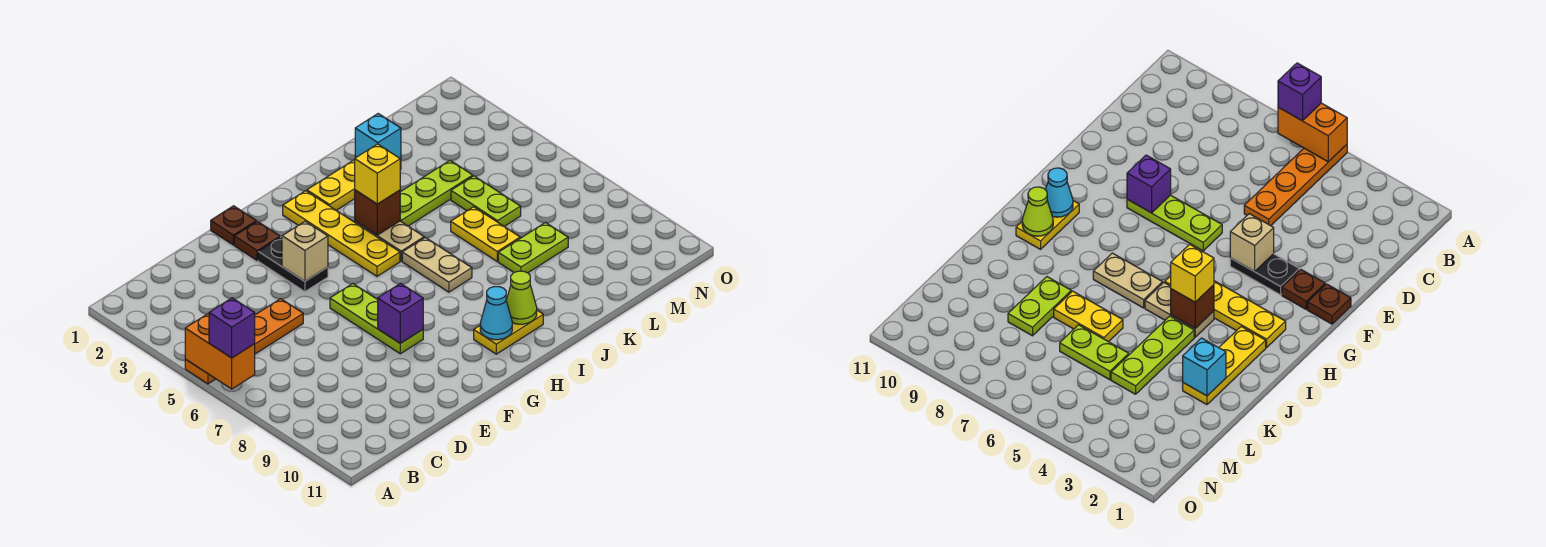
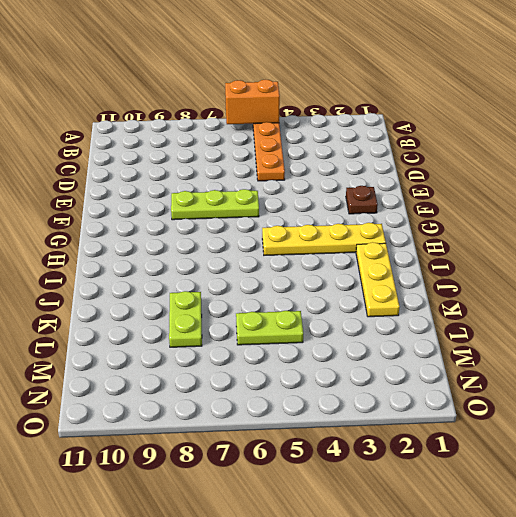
none -> brown 1x1 plate [211,206,256,245]
none -> black 1x2 plate [258,237,328,292]
none -> yellow 1x2 plate [474,310,543,354]

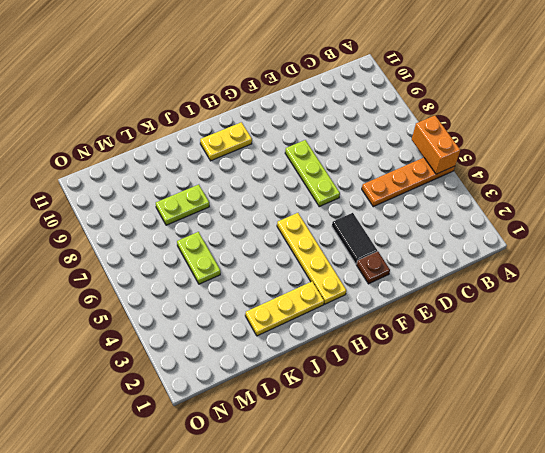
black 1x2 tile [332,213,377,264] -> black 1x2 plate [258,237,328,292]
none -> brown 1x1 plate [211,206,256,245]
none -> tan 1x2 plate [355,221,424,261]
none -> tan 1x2 plate [402,237,472,292]

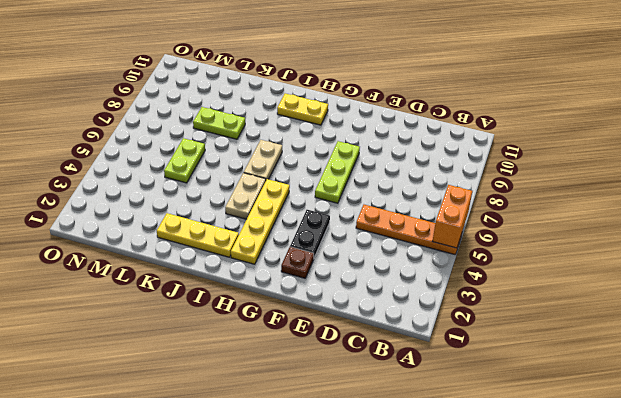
none -> brown 1x1 plate [211,206,256,245]
none -> lime 1x3 plate [400,160,473,226]
none -> yellow 1x2 plate [451,207,520,261]

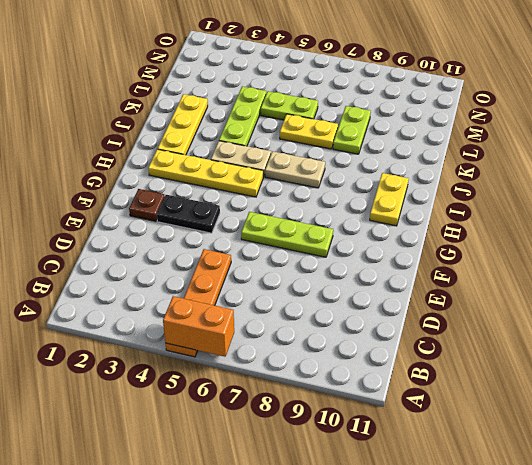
none -> brown 1x1 plate [211,206,256,245]
none -> tan 1x1 brick [282,221,328,281]
none -> purple 1x1 brick [378,283,423,343]

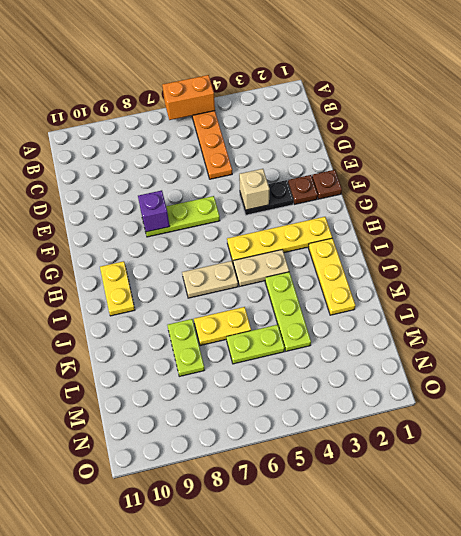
none -> cyan 1x1 cone [480,287,512,340]
none -> brown 1x1 brick [355,190,401,235]
none -> lime 1x1 cone [506,271,537,324]

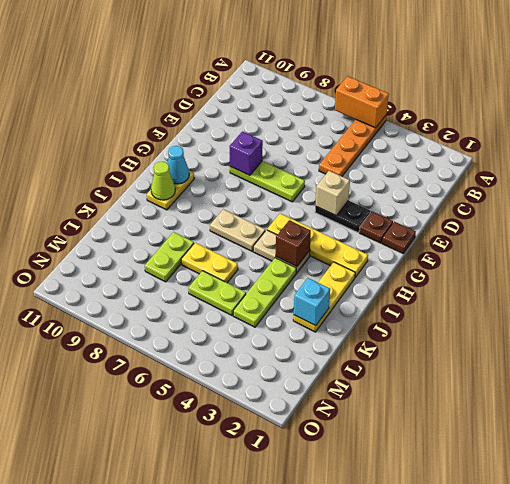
none -> purple 1x1 brick [209,298,255,358]
none -> yellow 1x1 brick [355,144,400,204]

